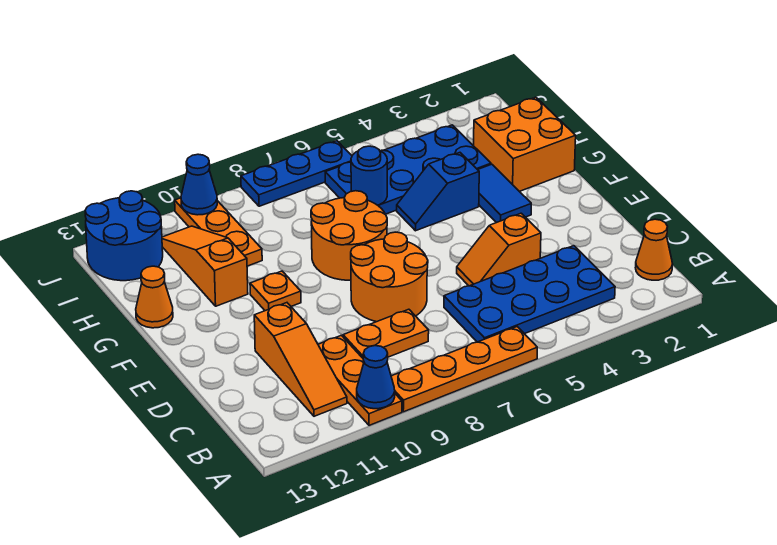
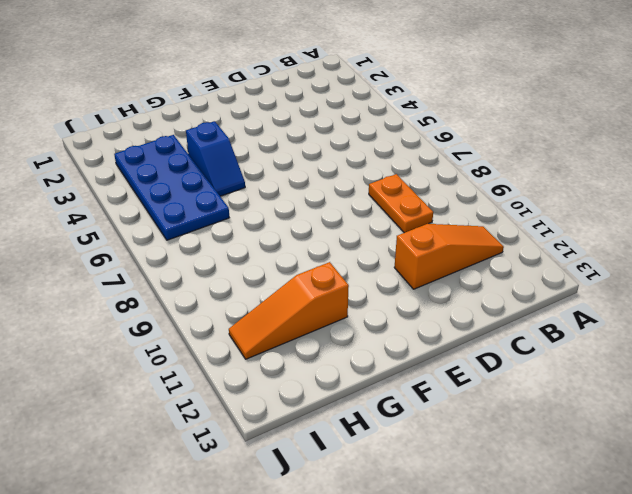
none -> orange 1x4 plate [391,327,537,412]
none -> orange 1x3 plate [318,335,402,425]
none -> orange 1x1 cone [635,219,672,280]

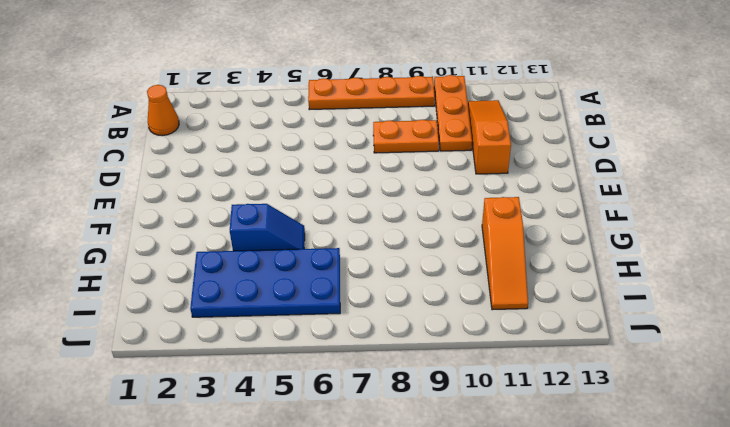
none -> blue 2x4 plate [444,246,615,342]
none -> orange 1x2 slope [457,213,541,286]
none -> orange 2x2 round brick [351,232,428,322]

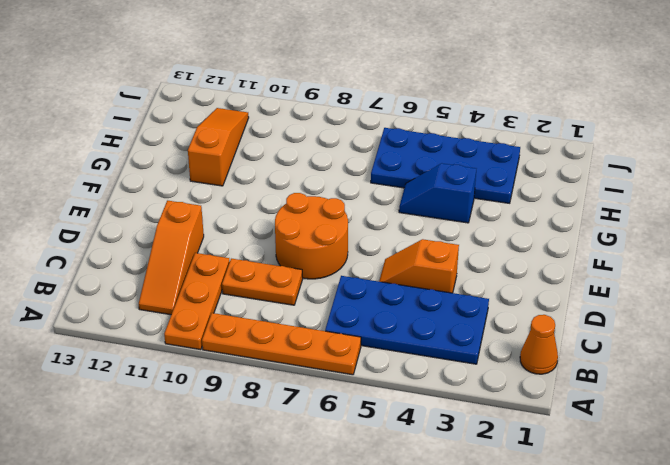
none -> blue 1x2 tile [478,164,531,223]
none -> orange 2x2 round brick [311,191,387,280]
none -> orange 1x1 plate [250,271,301,311]

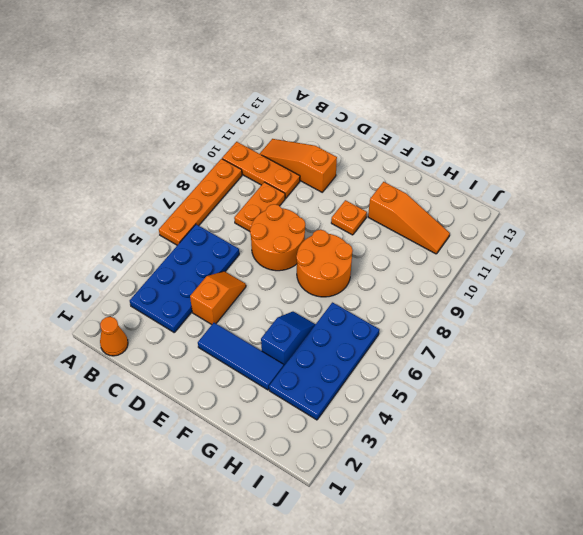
blue 1x3 tile [198,323,284,390] -> blue 1x2 tile [478,164,531,223]
none -> orange 2x2 brick [474,97,576,192]
none -> orange 1x1 cone [136,266,173,328]
none -> orange 1x3 plate [175,198,262,266]

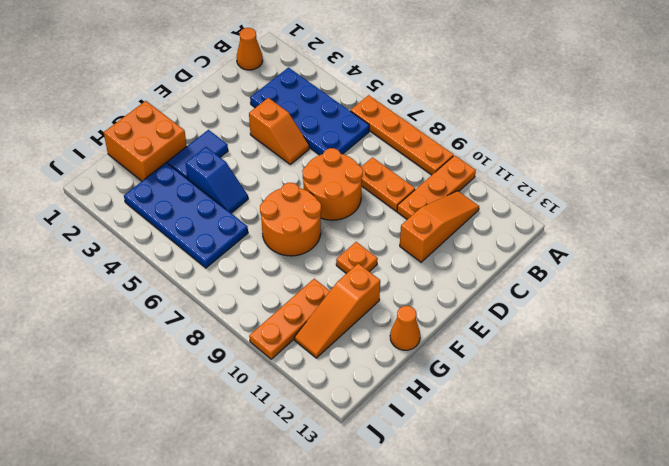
none -> blue 2x2 round brick [85,191,163,281]
none -> blue 1x3 plate [241,141,352,206]
none -> blue 1x1 cone [357,346,395,409]

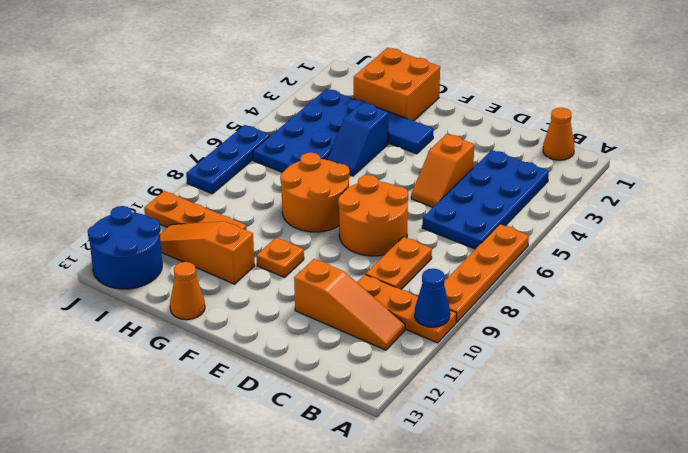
none -> blue 1x1 round brick [351,146,387,205]
none -> blue 1x1 cone [181,154,217,215]

